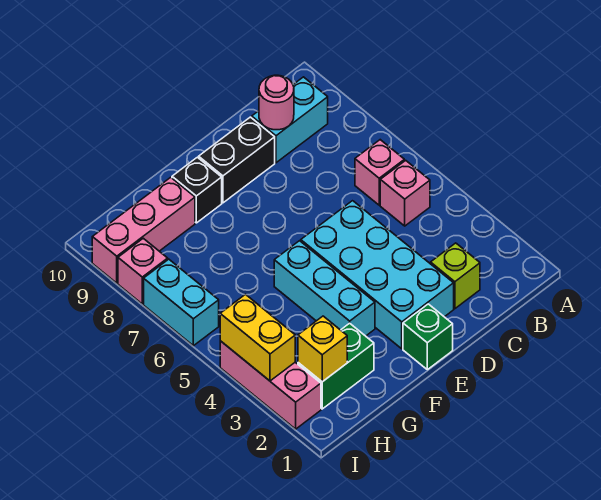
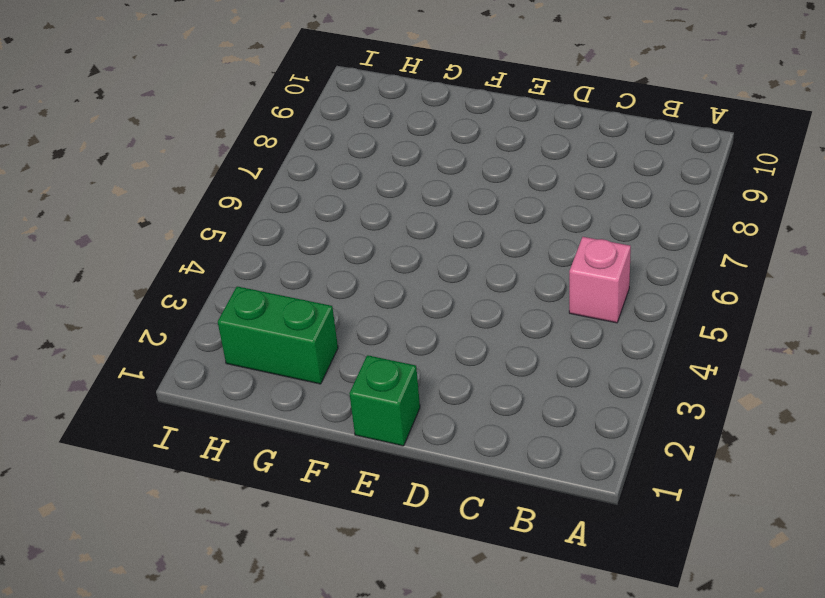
none -> pink 1x1 brick [355,140,404,205]
none -> cyan 1x2 brick [252,77,328,163]
none -> lime 1x1 brick [431,243,480,309]

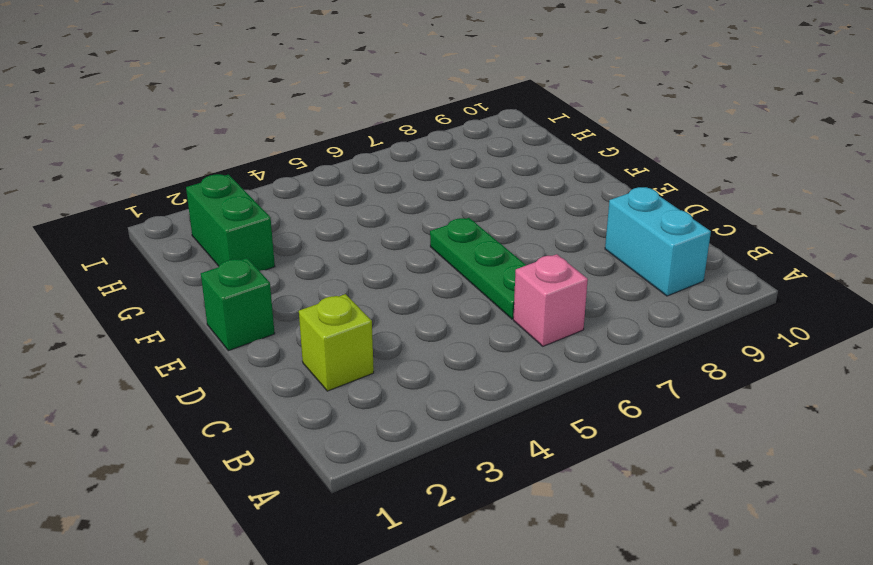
green 1x3 plate [430,218,526,319] -> none
none -> pink 1x1 brick [380,160,430,226]
none -> cyan 2x4 brick [301,201,454,349]
none -> black 1x2 brick [199,117,275,203]

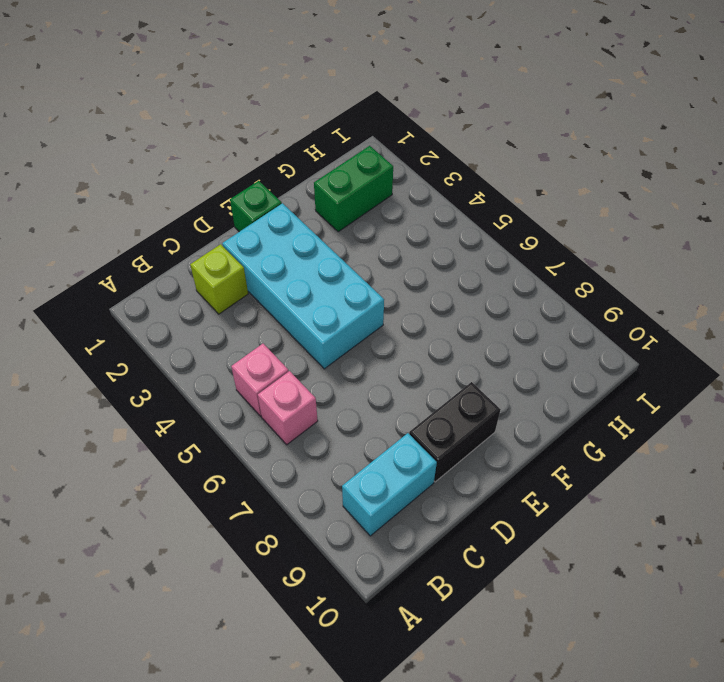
none -> cyan 1x3 brick [274,241,375,336]
none -> black 1x1 brick [172,157,222,223]
none -> pink 1x3 brick [92,177,195,283]

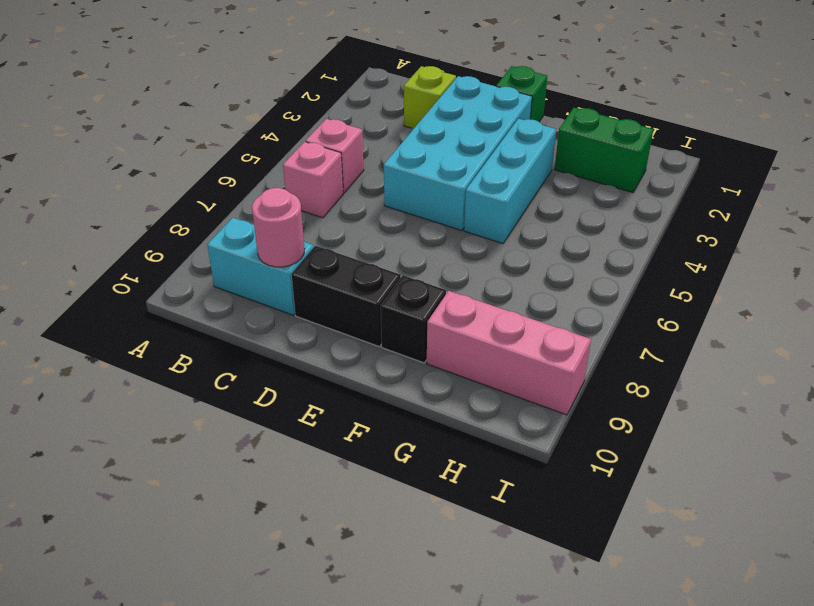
none -> pink 1x3 brick [220,341,321,429]
none -> cyan 1x2 brick [144,259,219,346]
none -> pink 1x1 brick [118,238,168,304]

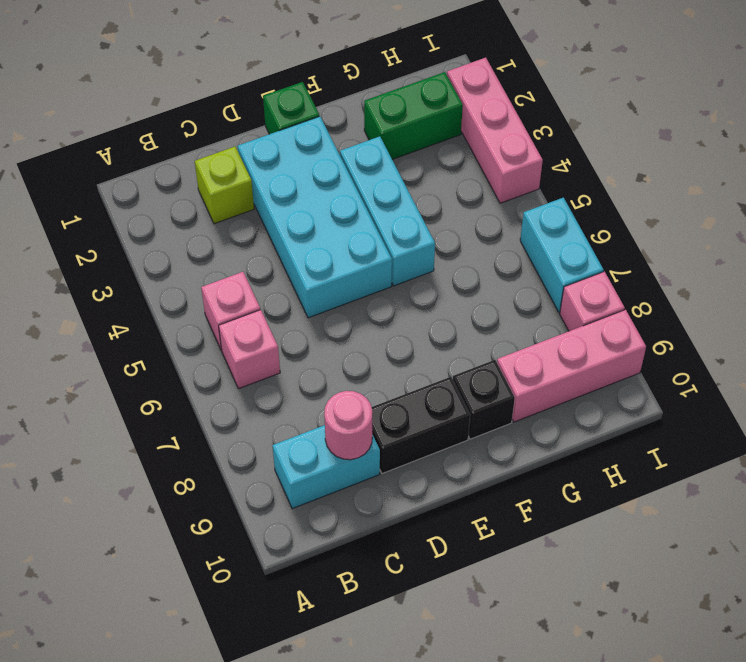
none -> yellow 1x1 brick [298,316,347,382]
none -> yellow 1x2 brick [220,295,295,381]

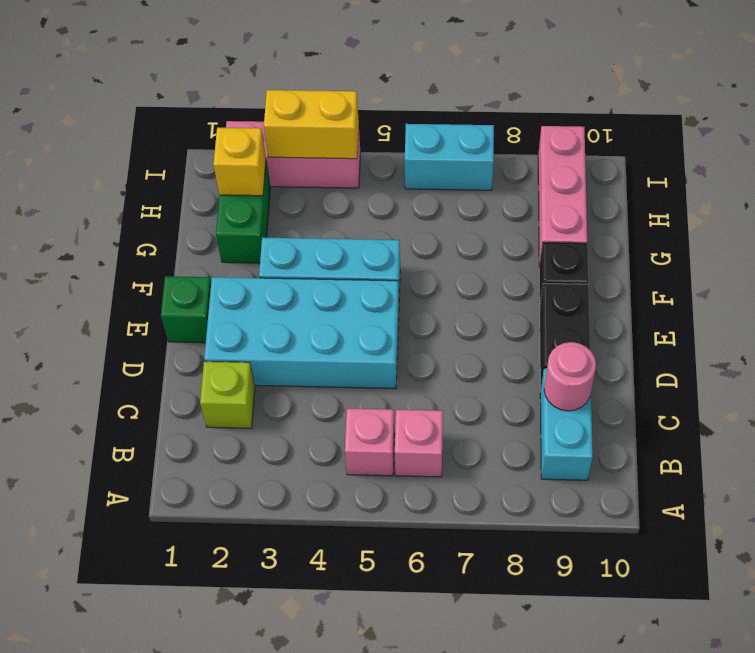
none -> pink 1x1 brick [118,238,168,304]

